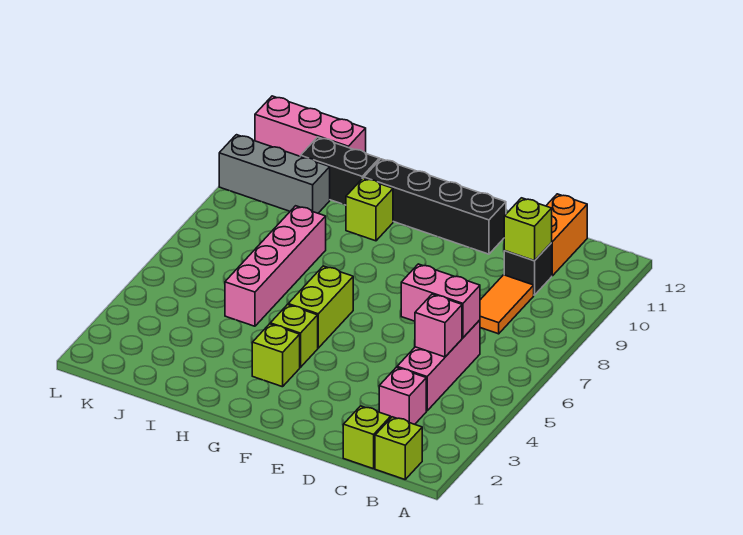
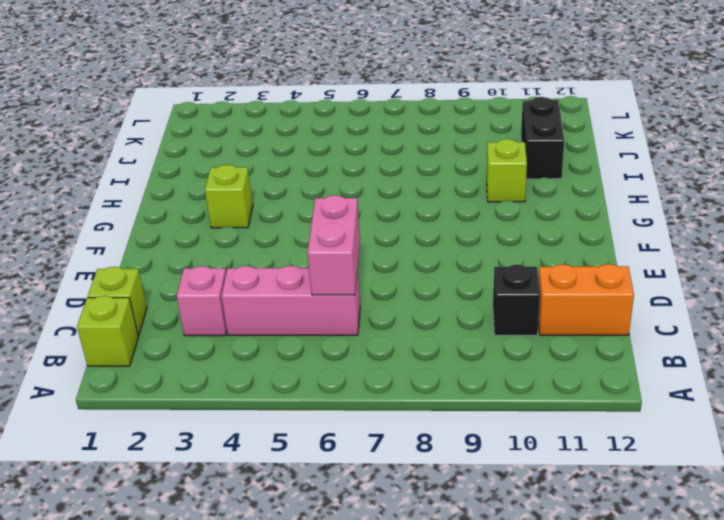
none -> orange 1x2 tile [480,275,534,334]
none -> black 1x4 brick [364,159,506,254]
none -> lime 1x1 brick [270,305,318,367]

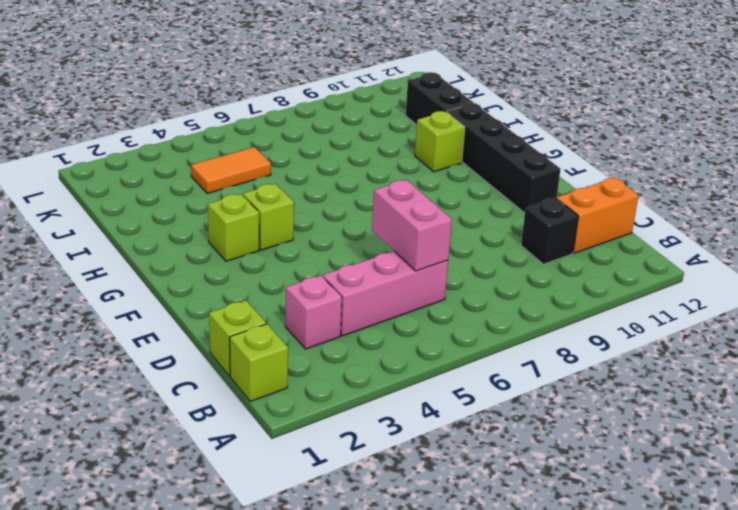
orange 1x2 tile [191,147,271,193] -> orange 1x2 tile moved to [480,275,534,334]
none -> lime 1x2 brick [288,266,353,348]
none -> pink 1x4 brick [225,206,326,326]
none -> grey 1x3 brick [219,135,330,213]

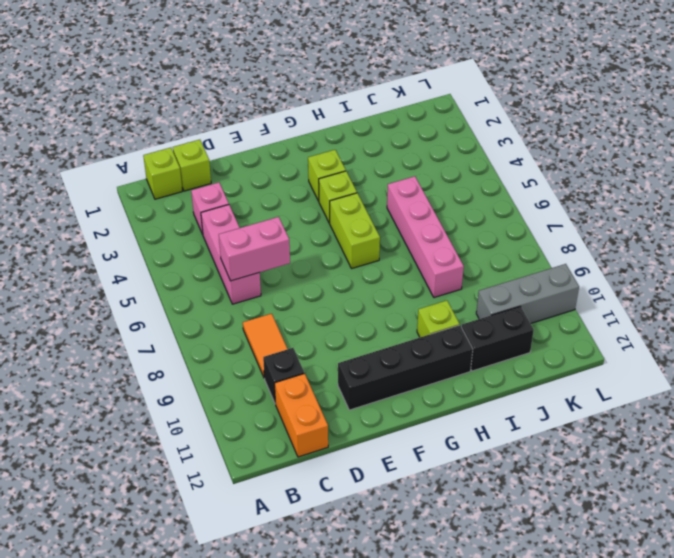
none -> pink 1x3 brick [255,96,366,156]
none -> pink 1x1 brick [415,294,462,357]
none -> lime 1x1 brick [504,198,552,261]

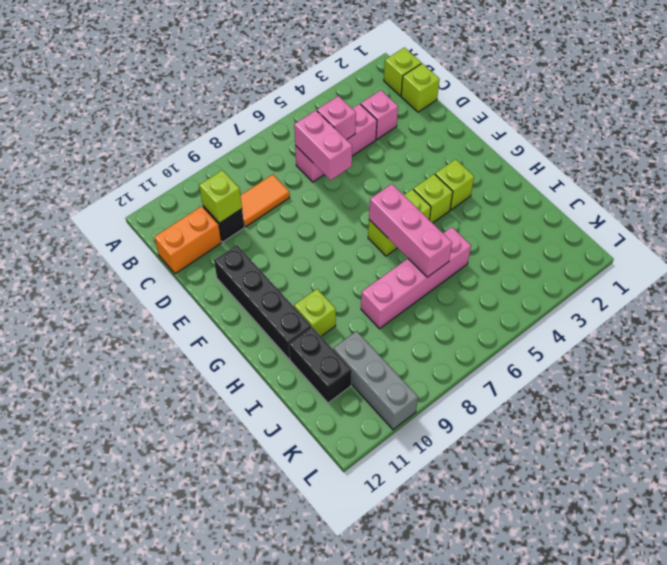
pink 1x3 brick [369,184,452,277] -> pink 1x3 brick moved to [255,96,366,156]

